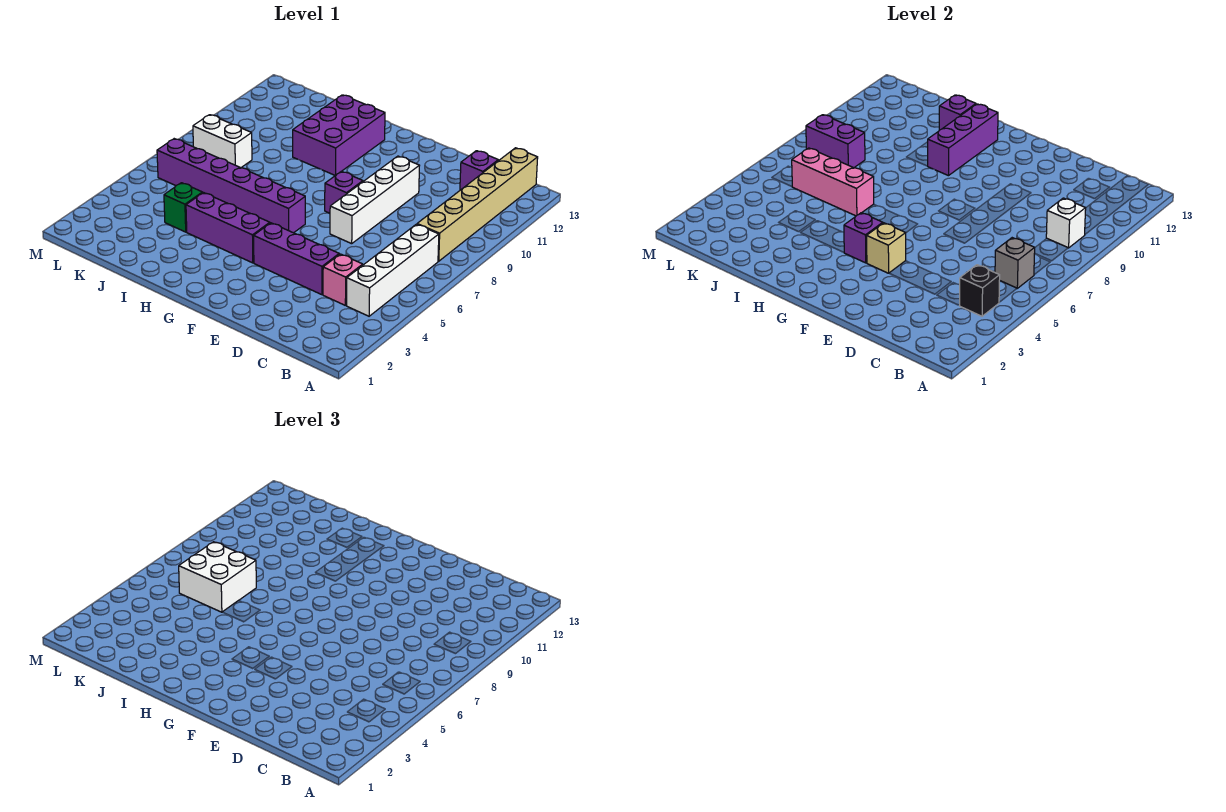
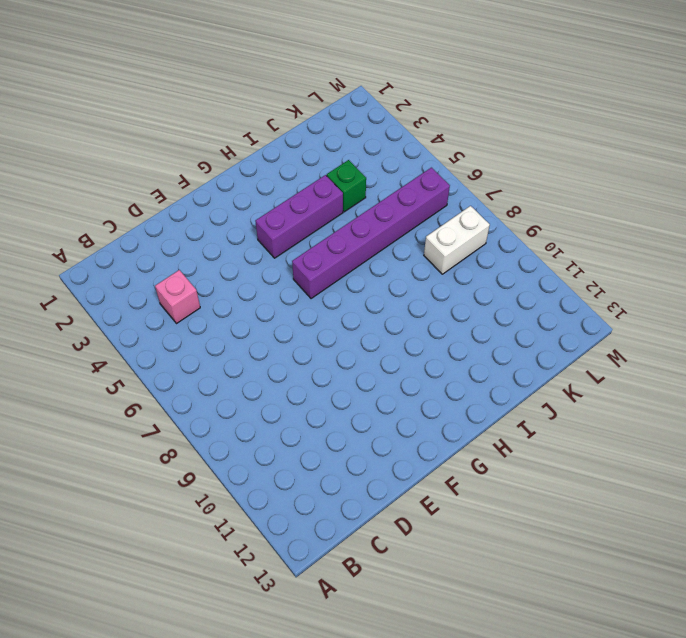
none -> white 1x4 brick [347,224,439,316]
none -> tan 1x6 brick [417,148,538,261]
none -> purple 1x1 brick [460,151,498,190]

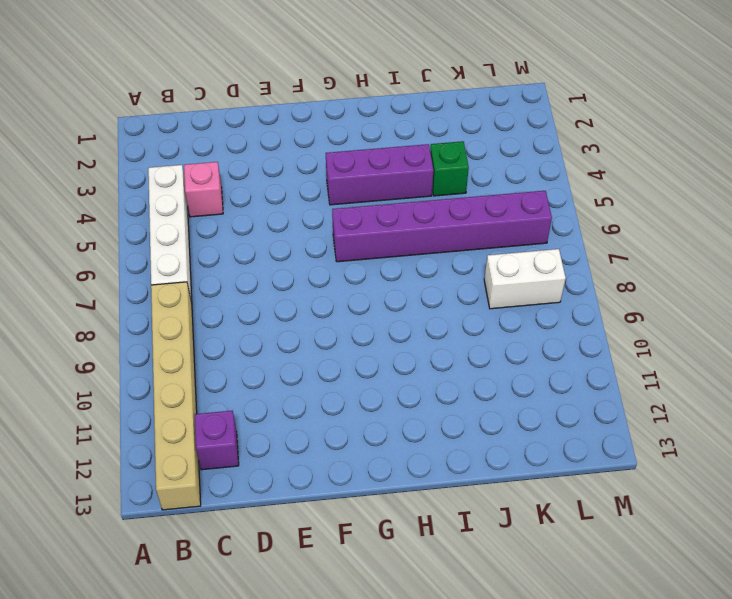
none -> purple 1x3 brick [254,223,339,295]
none -> white 1x4 brick [330,156,420,244]
none -> purple 1x1 brick [325,171,363,213]

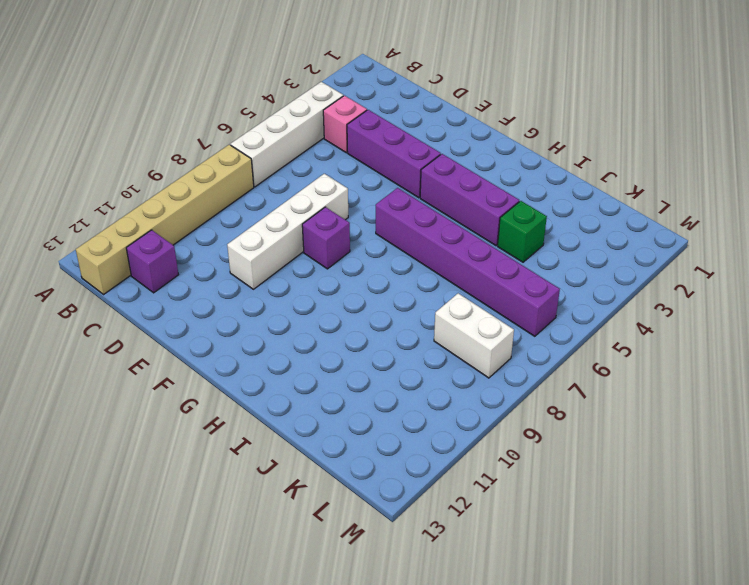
none -> purple 2x3 brick [293,95,385,176]
none -> black 1x1 brick [960,265,1000,316]
none -> grey 1x1 brick [995,238,1035,288]

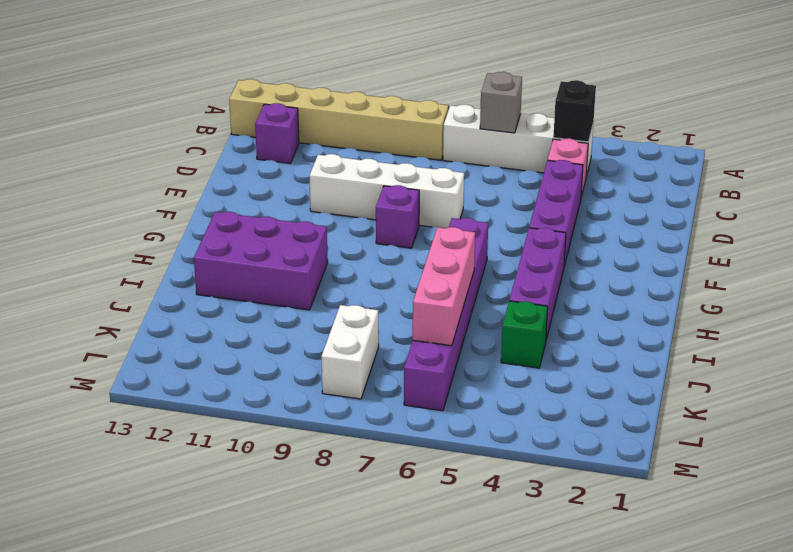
none -> white 1x1 brick [1046,198,1086,248]
none -> tan 1x1 brick [867,223,906,273]
none -> purple 1x1 brick [844,213,883,263]

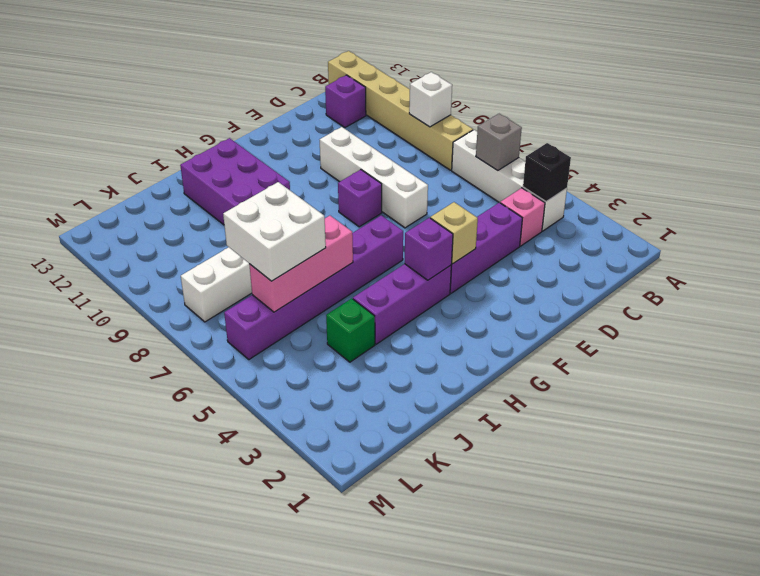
none -> purple 1x3 brick [928,104,998,176]
none -> purple 1x1 brick [939,95,976,130]
none -> purple 1x2 brick [806,115,865,168]

